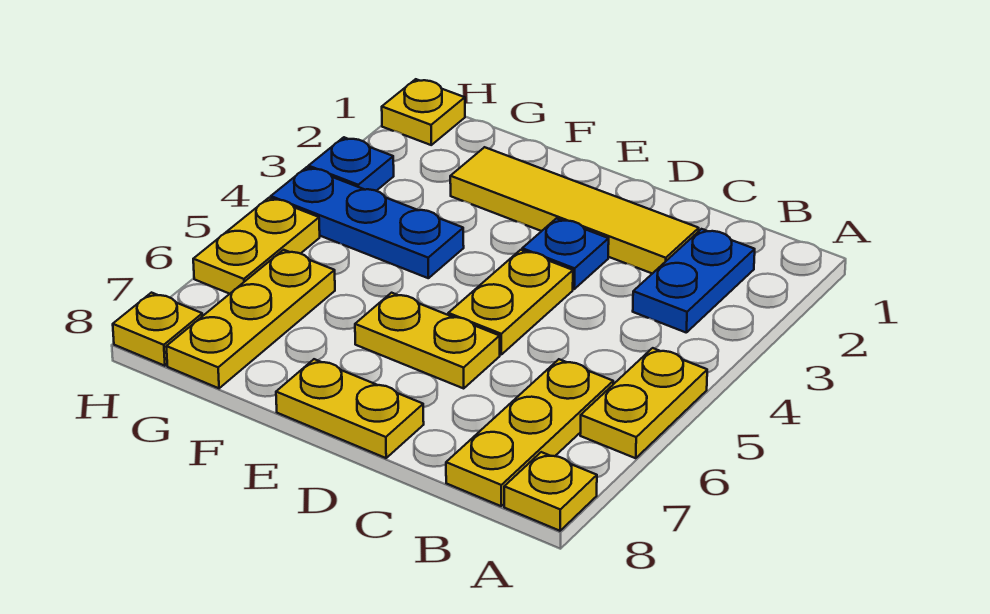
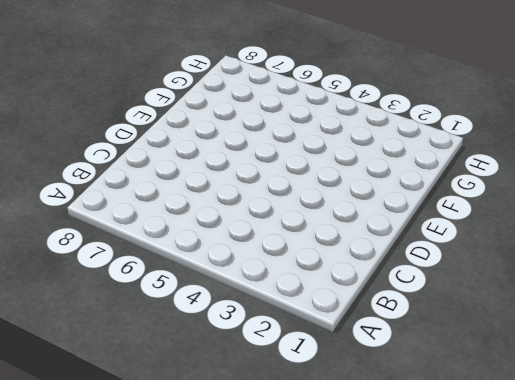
none -> yellow 1x2 plate [580,348,707,458]
none -> yellow 1x1 plate [504,452,597,531]
none -> blue 1x2 plate [633,229,755,332]

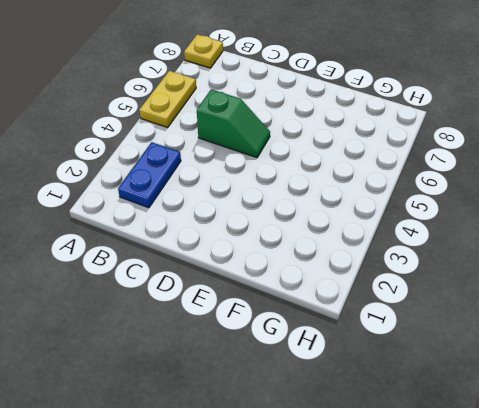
green 1x2 slope [197,89,270,158] -> yellow 1x2 plate [448,250,573,355]
none -> yellow 1x3 plate [446,359,613,506]
none -> yellow 1x4 tile [450,147,699,274]
none -> blue 1x1 plate [522,218,609,289]

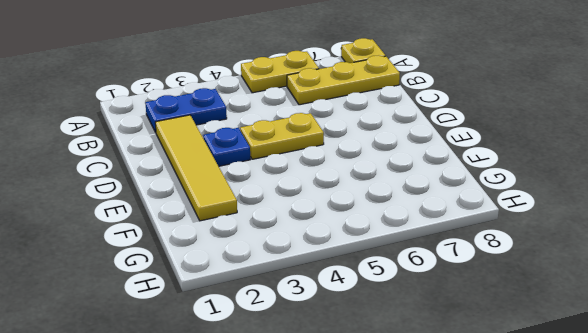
none -> yellow 1x2 plate [355,293,500,388]
none -> yellow 1x2 plate [276,359,424,458]
none -> blue 1x3 plate [271,167,464,278]

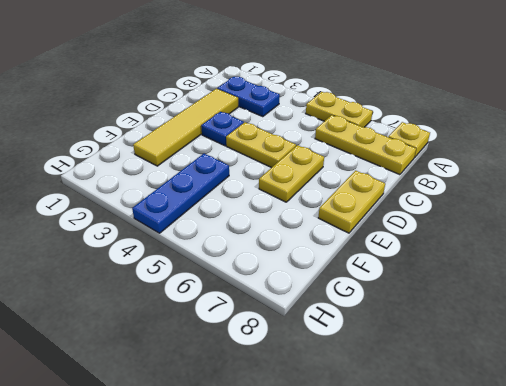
none -> yellow 1x3 plate [166,250,335,388]
none -> yellow 1x1 plate [382,79,465,145]
none -> blue 1x1 plate [309,137,394,191]

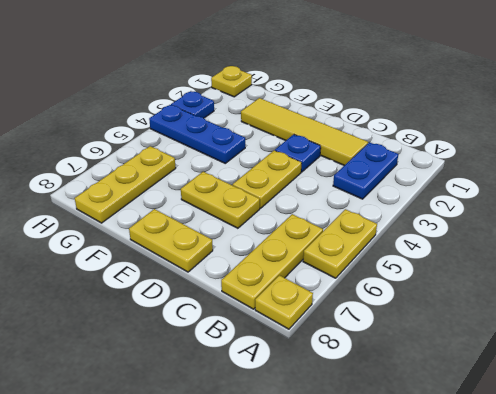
none -> yellow 1x2 plate [193,198,320,294]
none -> yellow 1x1 plate [113,293,202,366]

